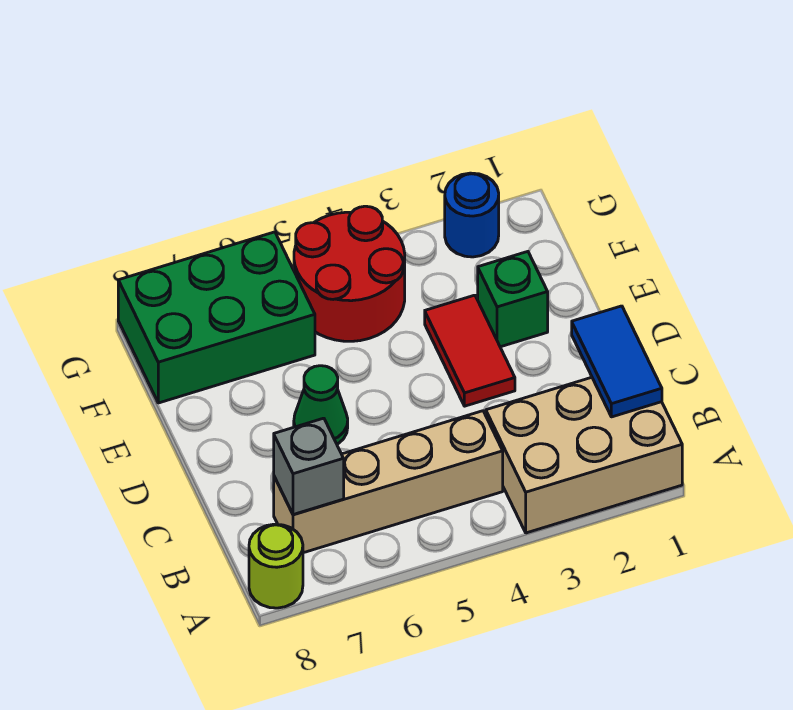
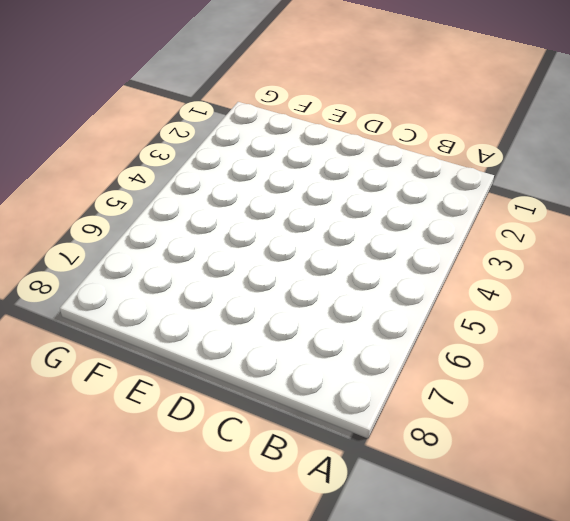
none -> tan 2x3 brick [486,377,682,533]
none -> lime 1x1 round brick [249,524,303,608]

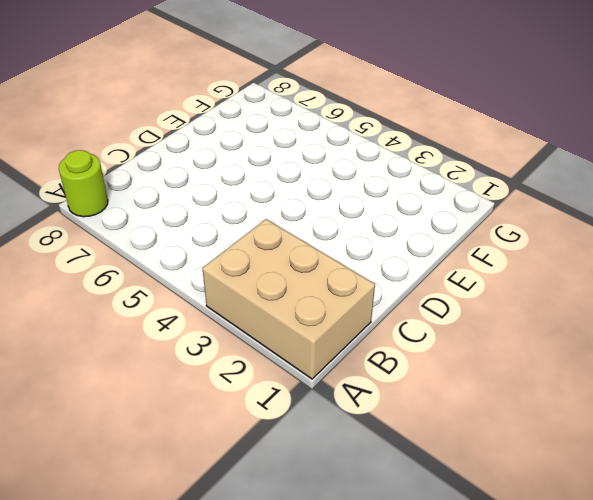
none -> tan 1x4 brick [274,411,503,553]
none -> red 1x2 tile [425,295,515,406]

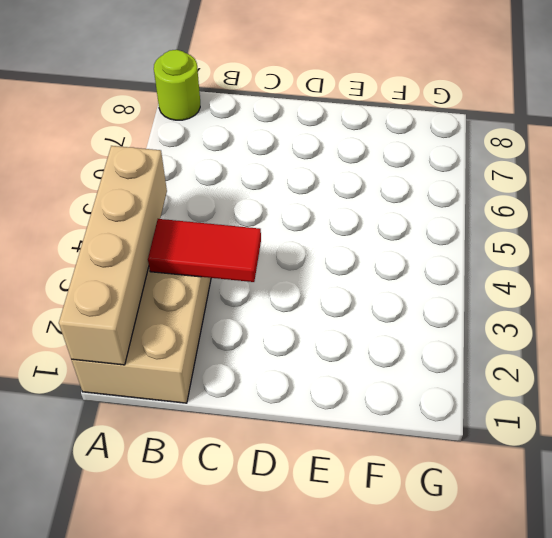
tan 1x4 brick [59,146,167,365] -> tan 1x4 brick moved to [274,411,503,553]
red 1x2 tile [148,219,261,282] -> red 1x2 tile moved to [425,295,515,406]
none -> green 1x1 cone [294,366,348,444]
none -> green 1x1 brick [478,252,548,347]

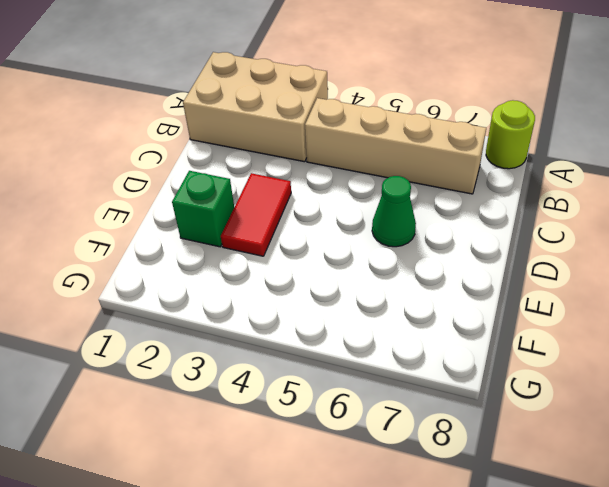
none -> red 2x2 round brick [294,206,405,341]
none -> green 2x3 brick [118,232,315,403]

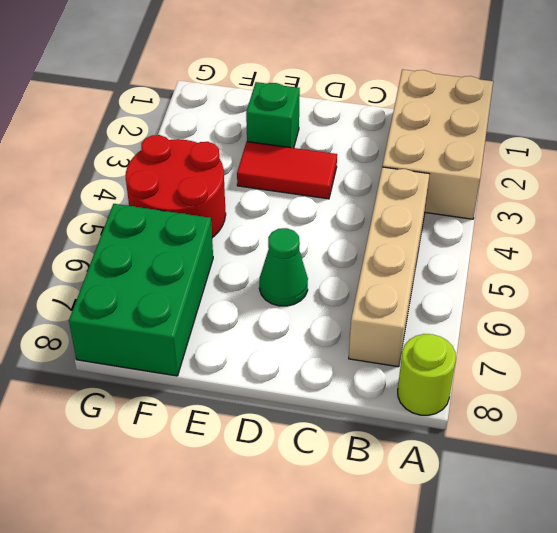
none -> blue 1x1 round brick [445,173,499,257]
none -> blue 1x2 tile [572,306,662,417]

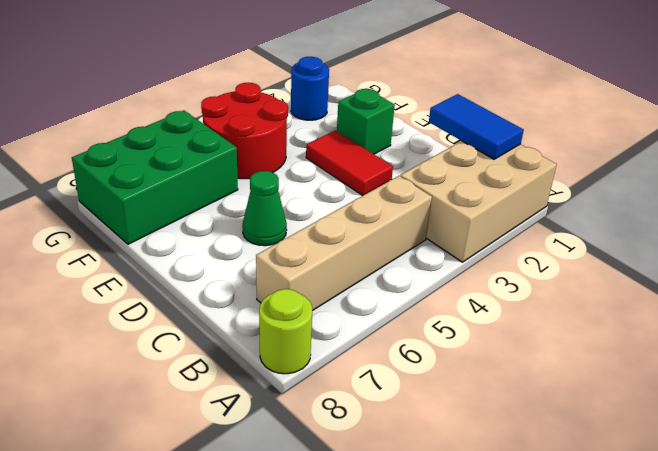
none -> grey 1x1 brick [274,418,344,515]

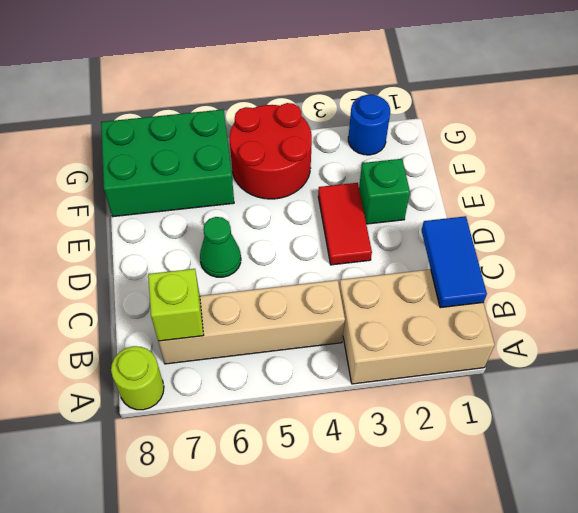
lime 1x1 brick [148,269,203,341] -> grey 1x1 brick [274,418,344,515]

